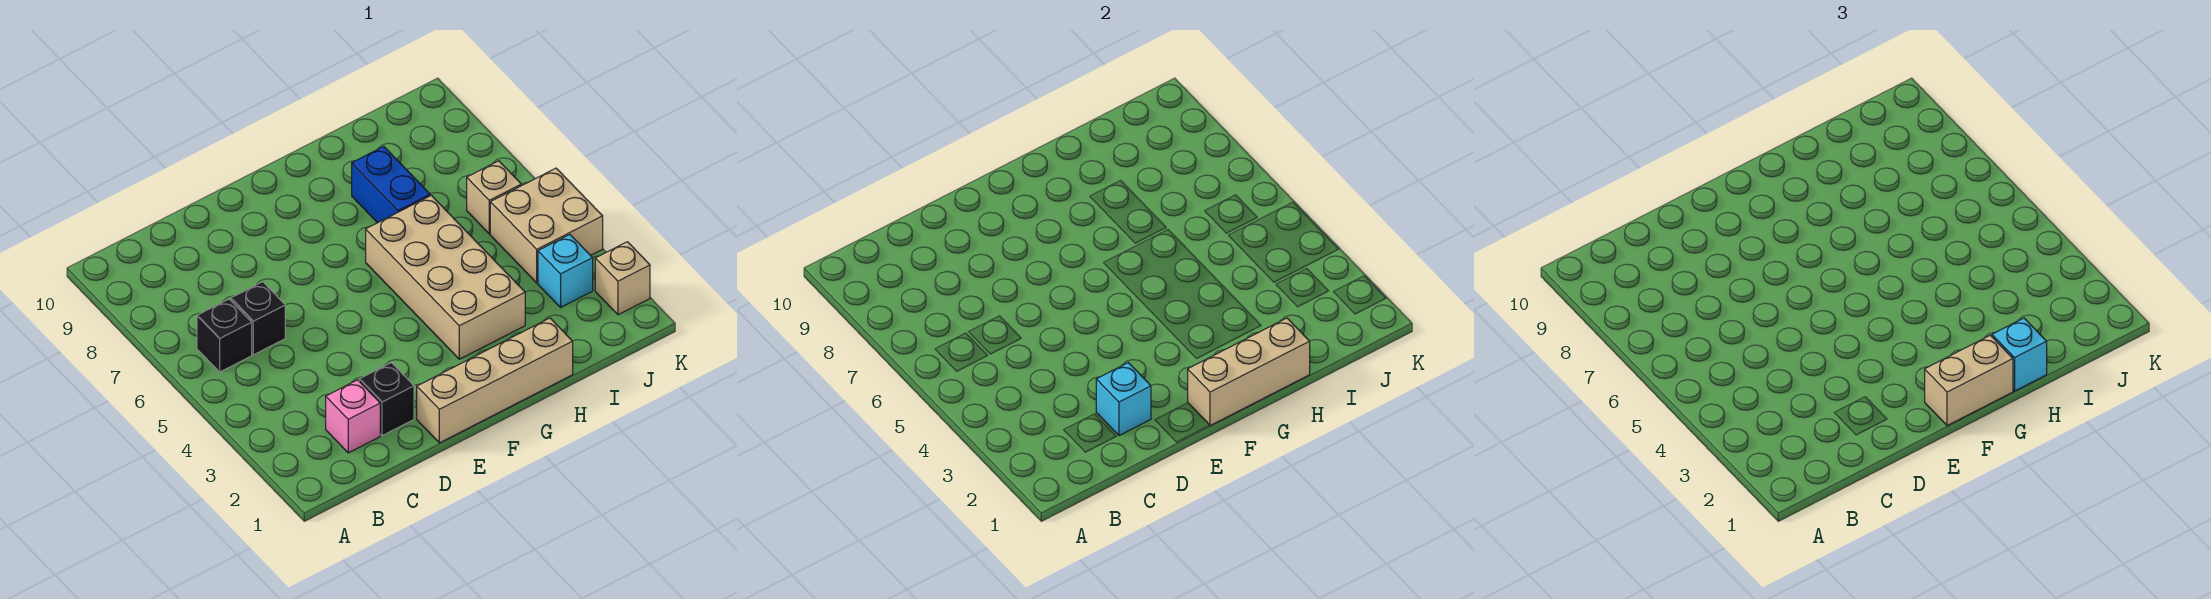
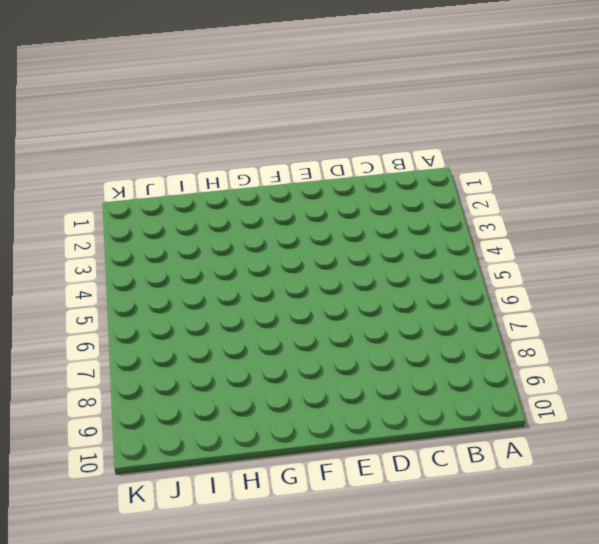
none -> black 1x1 brick [197,299,252,372]
none -> pink 1x1 brick [326,380,380,453]
none -> black 1x1 brick [231,282,285,355]

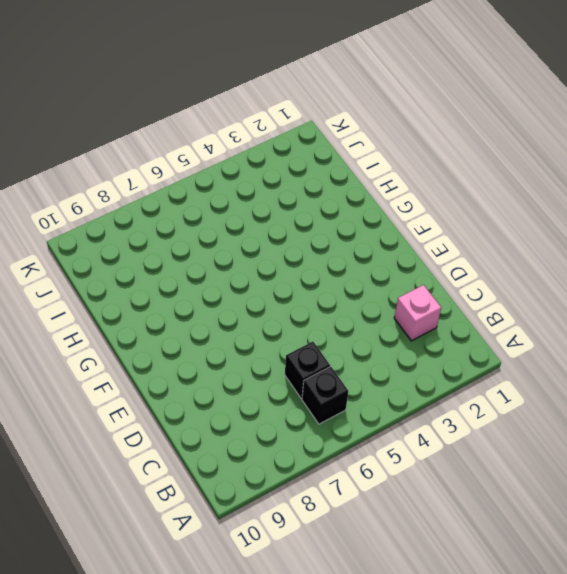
none -> black 1x1 brick [359,363,414,436]
none -> tan 1x4 brick [417,318,573,443]
none -> tan 2x4 brick [366,195,525,359]

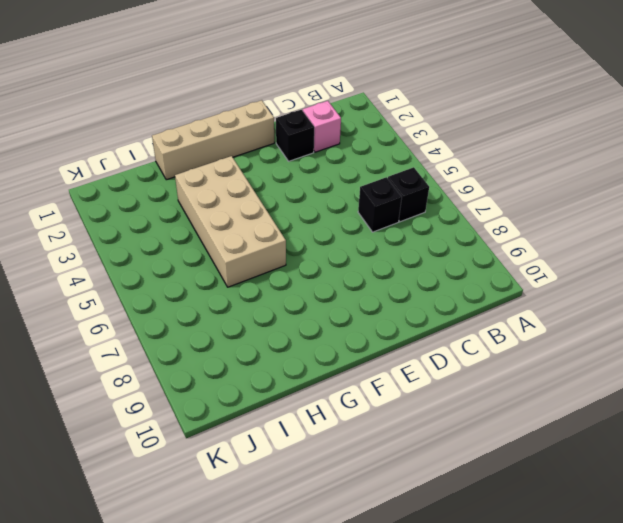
none -> blue 1x2 brick [352,146,430,223]
none -> cyan 1x1 brick [538,235,593,307]
none -> tan 2x2 brick [490,168,603,283]

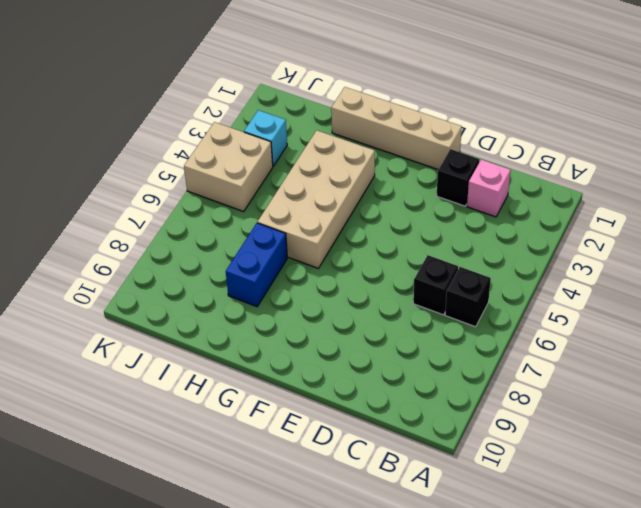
none -> tan 1x1 brick [467,161,521,234]
none -> tan 1x1 brick [595,242,650,315]
none -> cyan 1x1 brick [1096,363,1151,436]

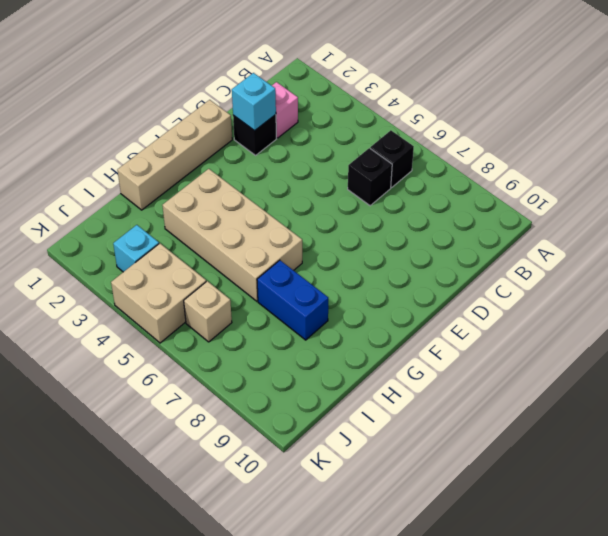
none -> tan 1x1 brick [595,242,650,315]
none -> tan 1x3 brick [1188,318,1310,426]
none -> tan 1x2 brick [1925,335,2013,426]

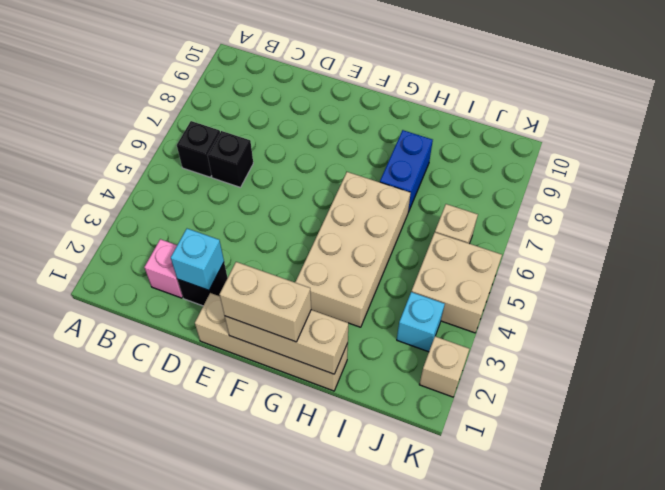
none -> cyan 1x1 brick [1992,318,2047,391]

